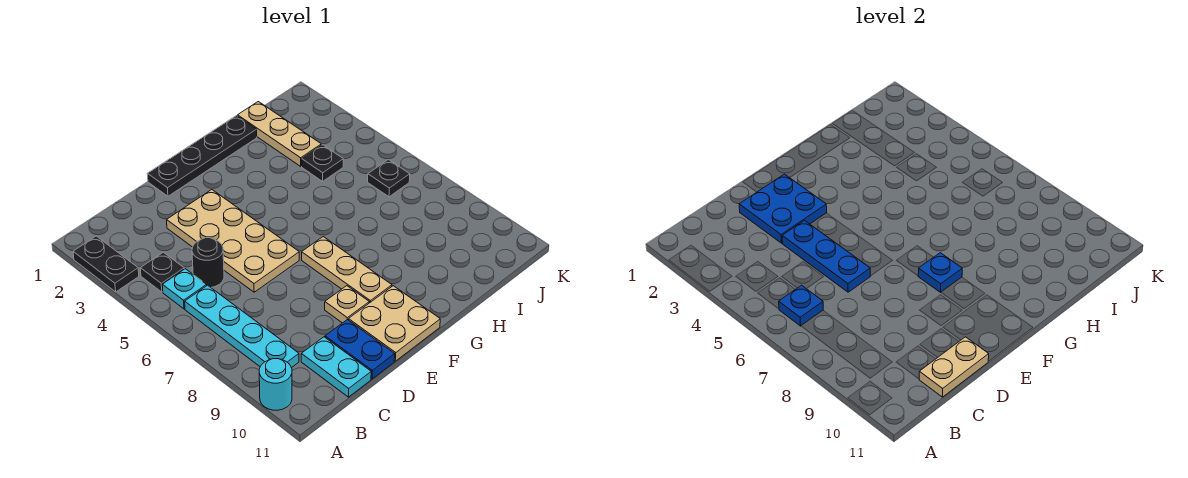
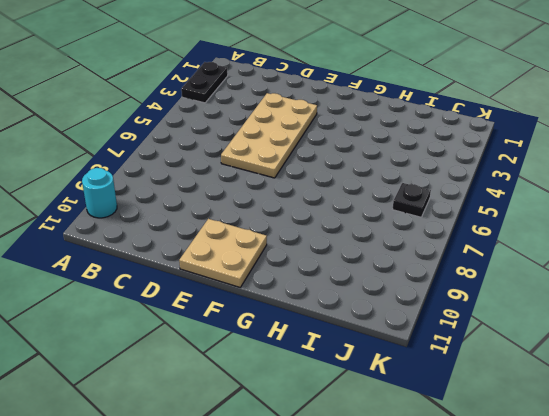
none -> black 1x1 plate [140,252,184,292]
none -> cyan 1x1 plate [162,269,207,309]
none -> cyan 1x4 plate [185,285,299,368]

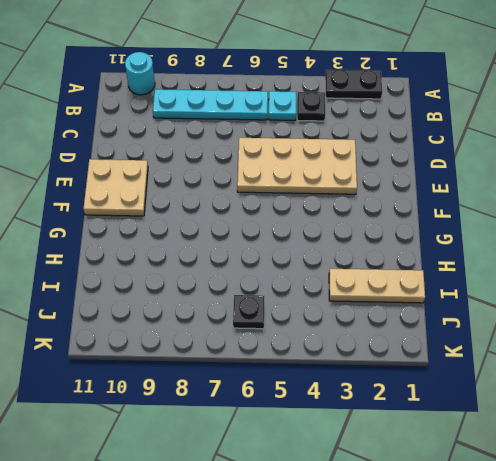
none -> black 1x1 round brick [192,238,224,287]
none -> cyan 1x2 plate [301,337,371,397]
none -> blue 1x2 plate [325,319,395,379]

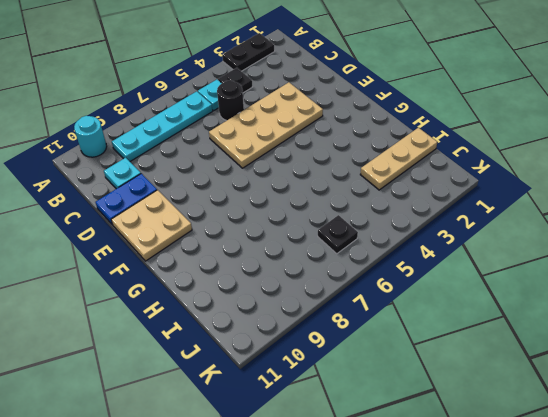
cyan 1x1 plate [104,158,141,189] -> cyan 1x2 plate [301,337,371,397]
none -> black 1x4 plate [148,116,257,196]
none -> tan 1x1 plate [325,286,369,323]
none -> tan 1x3 plate [302,237,392,303]

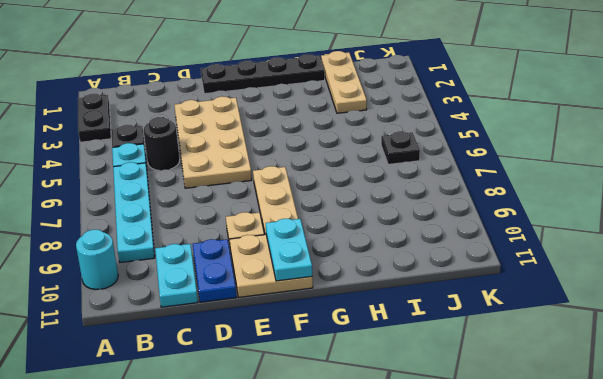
cyan 1x2 plate [266,219,312,281] -> none
none -> black 1x1 plate [302,145,343,181]
none -> blue 1x1 plate [779,285,823,326]
none -> tan 1x2 plate [919,337,989,397]

